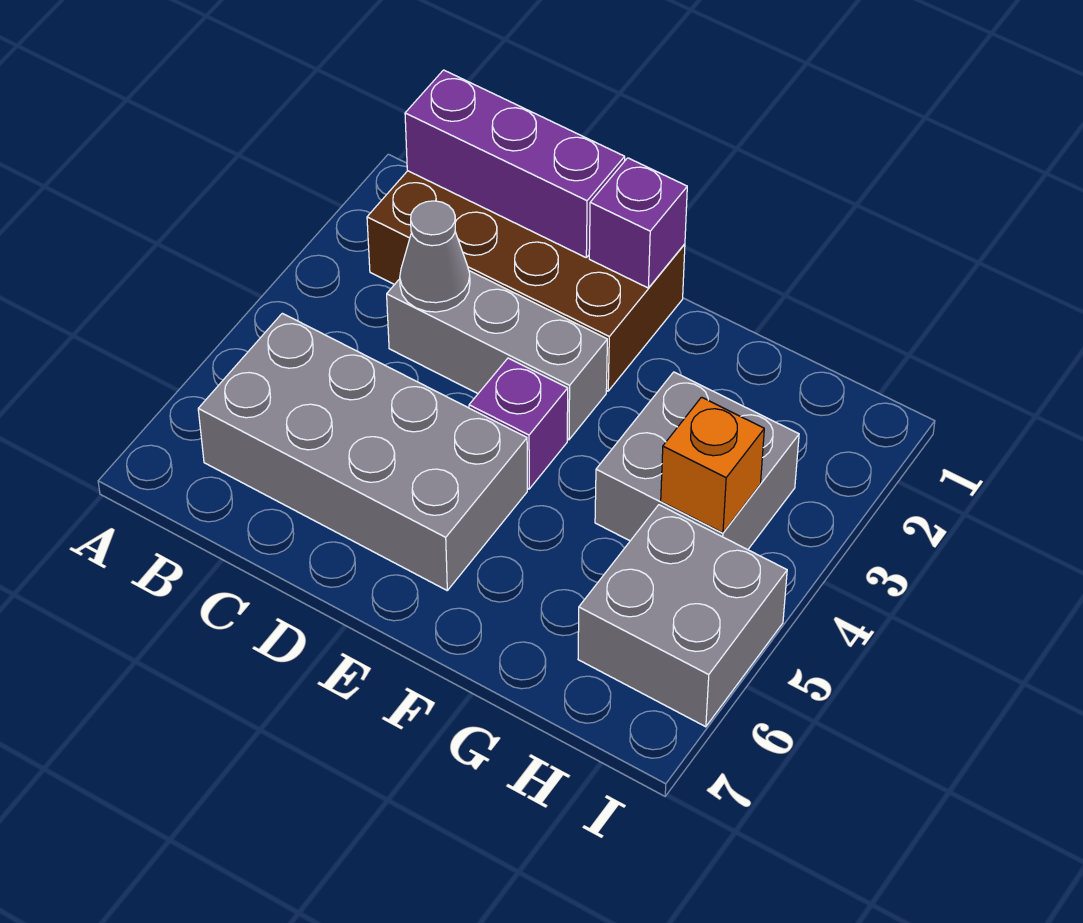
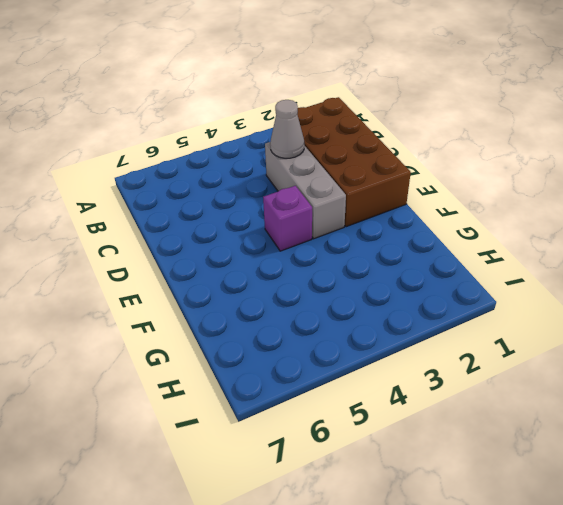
none -> grey 2x4 brick [198,313,527,590]
none -> grey 2x2 brick [595,372,799,550]

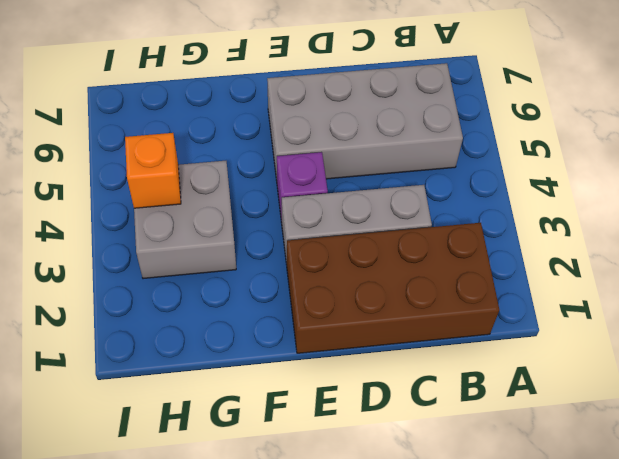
none -> grey 2x2 brick [578,505,787,727]
none -> purple 1x3 brick [405,70,625,257]

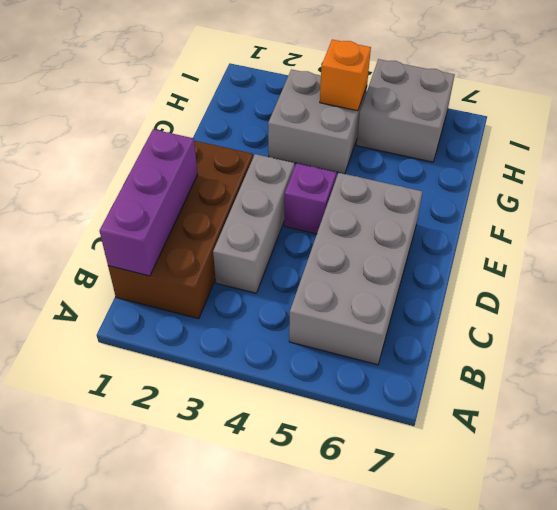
none -> grey 1x1 cone [400,201,470,312]
none -> purple 1x1 brick [589,158,687,288]

